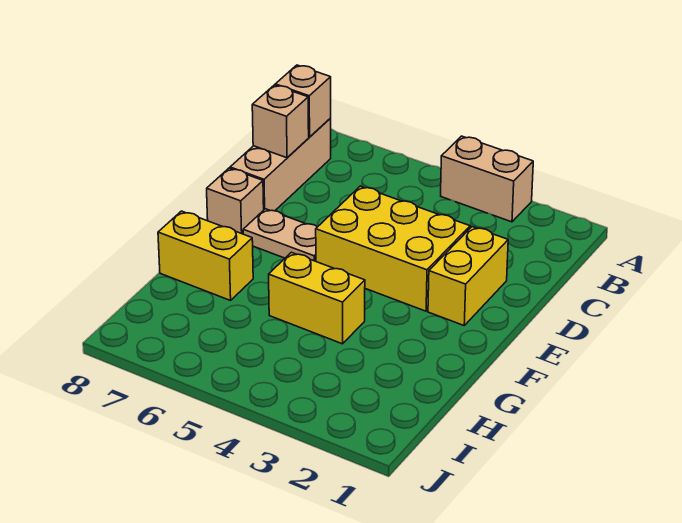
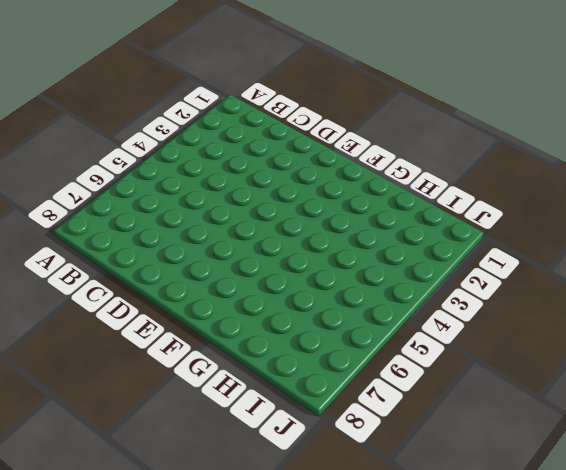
none -> tan 1x2 brick [441,136,533,222]
none -> tan 1x3 brick [230,118,331,211]

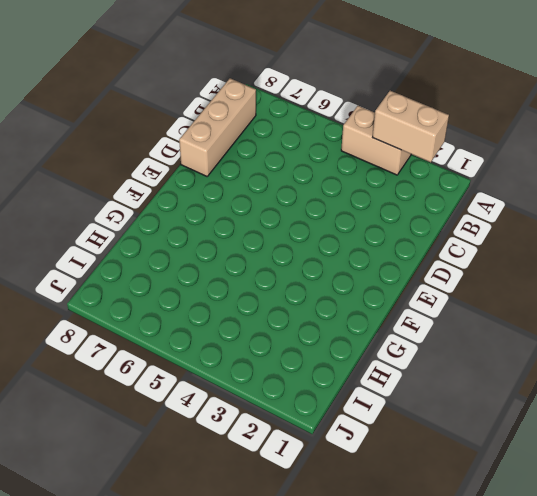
tan 1x2 brick [373,91,449,162] -> none
none -> yellow 1x2 brick [428,227,508,325]
none -> yellow 2x3 brick [316,186,470,311]

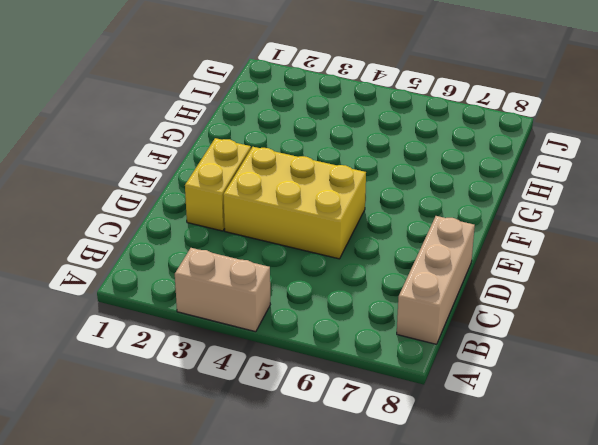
none -> tan 1x2 plate [243,209,317,261]
none -> tan 1x1 brick [207,168,264,234]

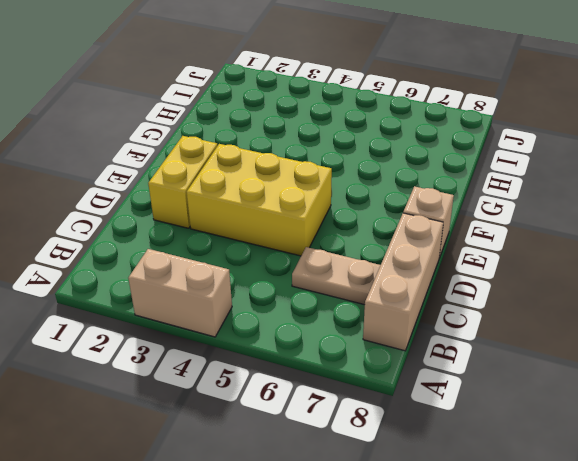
tan 1x2 plate [292,247,380,305] -> tan 1x2 plate moved to [243,209,317,261]
none -> yellow 1x2 brick [269,252,365,344]
none -> yellow 1x2 brick [158,211,253,300]

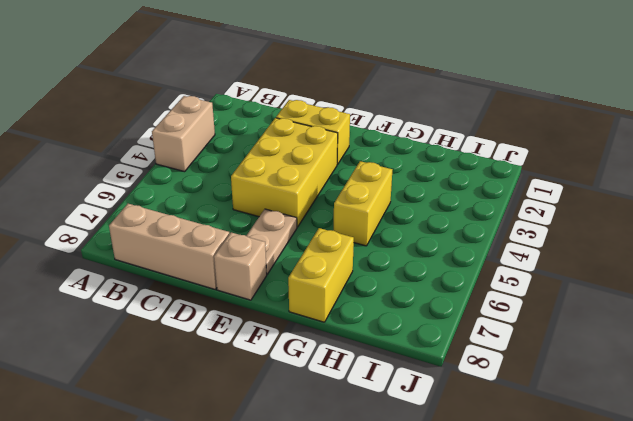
none -> tan 1x1 brick [275,65,331,137]
none -> tan 1x1 brick [252,85,309,158]

